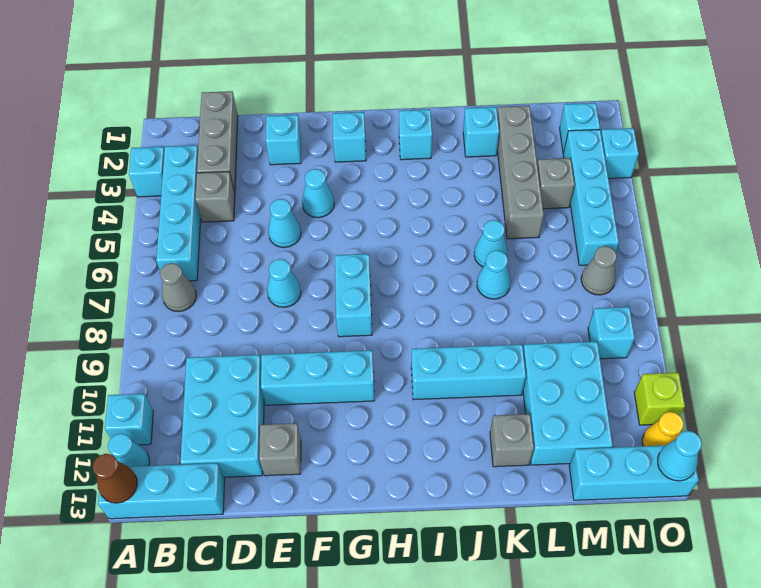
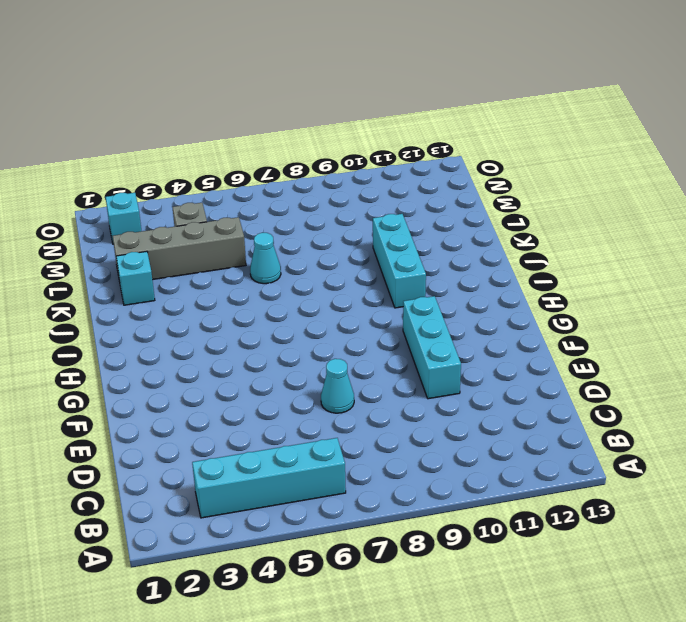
none -> cyan 1x1 brick [129,147,165,197]
none -> cyan 1x1 brick [105,394,153,445]
none -> cyan 1x1 cone [108,433,150,467]
none -> cyan 1x3 brick [98,463,225,519]

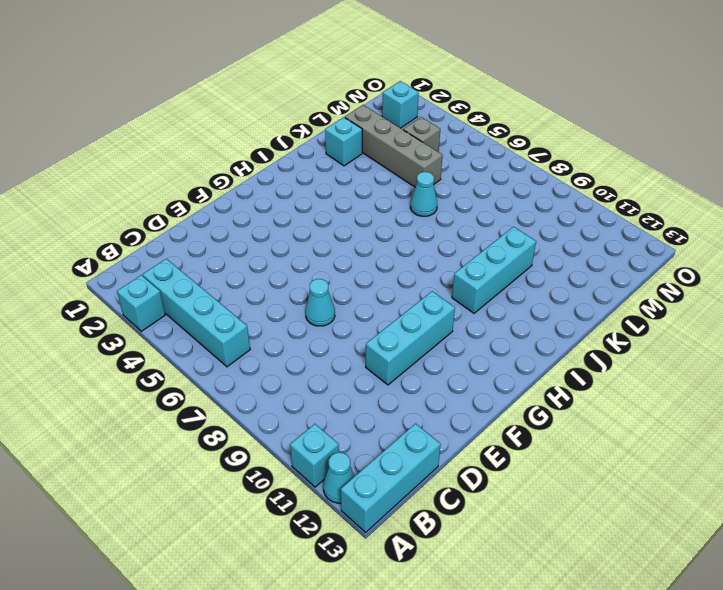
none -> grey 1x1 cone [160,263,196,312]
none -> grey 1x3 brick [197,91,238,192]
none -> grey 1x1 brick [195,172,235,222]
none -> cyan 2x3 brick [180,355,264,477]

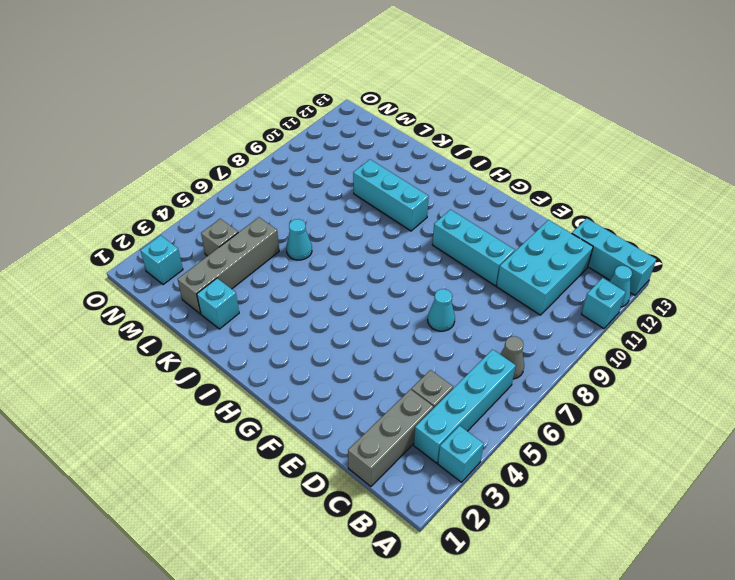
none -> cyan 1x1 brick [266,115,301,165]
none -> cyan 1x1 cone [268,199,301,248]
none -> grey 1x1 brick [259,423,301,476]
none -> cyan 1x1 cone [302,169,334,218]

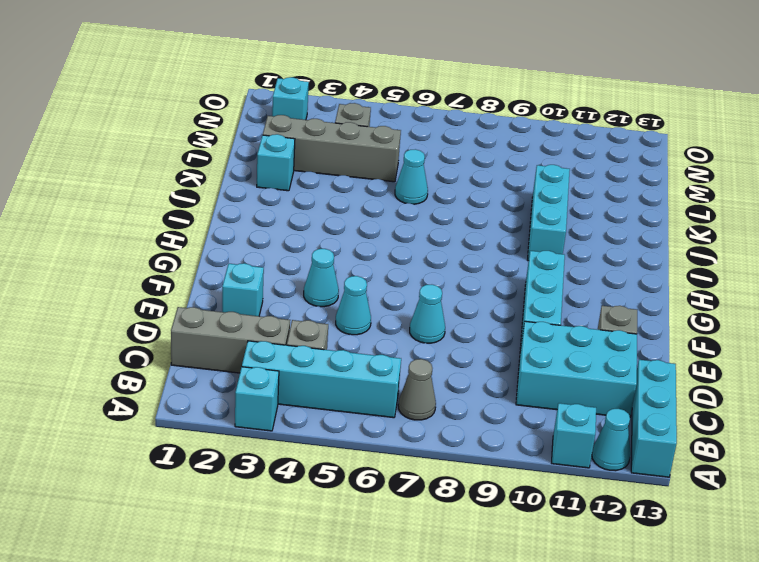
none -> cyan 1x1 brick [333,112,366,162]
none -> cyan 1x2 brick [335,254,372,337]
none -> cyan 1x1 brick [399,109,432,160]
none -> cyan 1x1 cone [477,250,511,299]

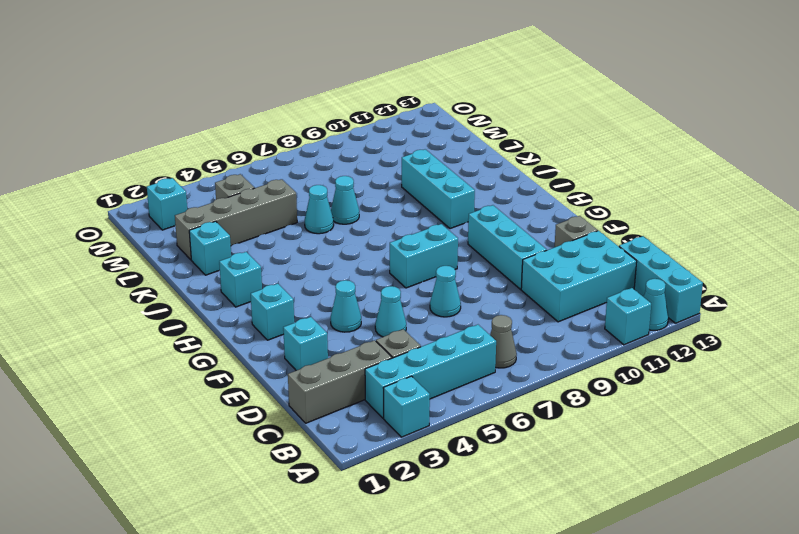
none -> grey 1x1 brick [490,414,534,467]
none -> cyan 2x3 brick [523,341,613,465]
none -> cyan 1x3 brick [569,446,699,500]
none -> cyan 1x4 brick [563,129,619,265]

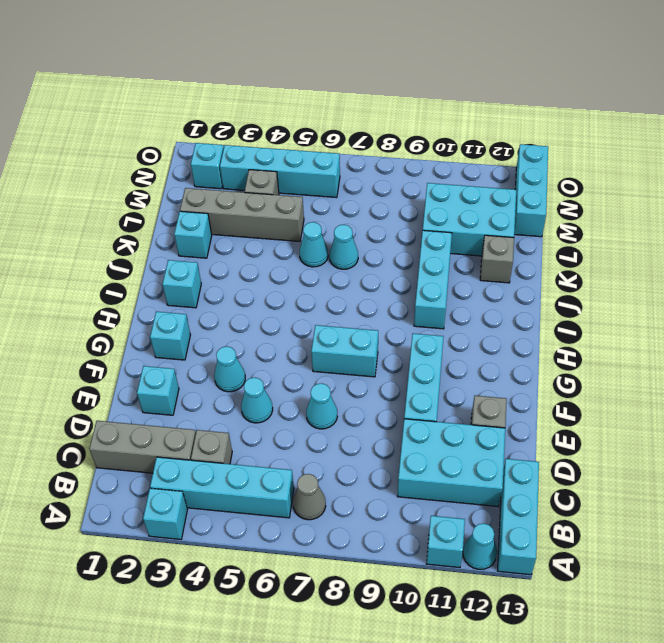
none -> grey 1x1 cone [581,246,617,295]
none -> cyan 1x1 brick [588,307,635,359]
none -> cyan 1x1 brick [601,128,639,178]
none -> lime 1x1 brick [634,373,685,425]

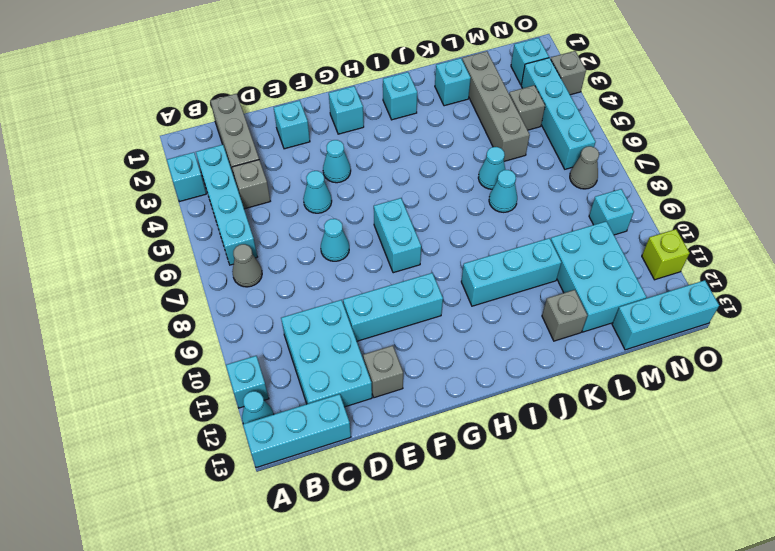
grey 1x1 brick [551,51,586,95] -> cyan 1x1 brick [601,128,639,178]
none -> yellow 1x1 cone [642,412,684,446]
none -> brown 1x1 cone [93,454,137,503]
none -> cyan 1x1 cone [658,431,702,481]

